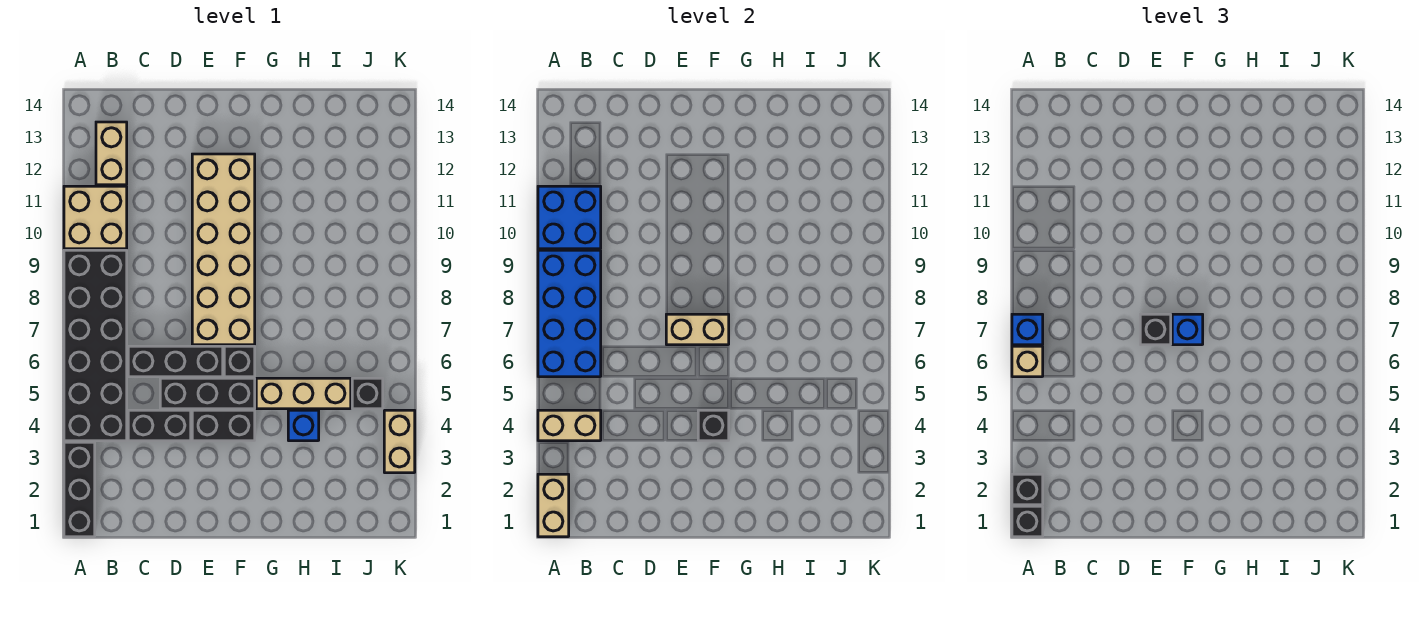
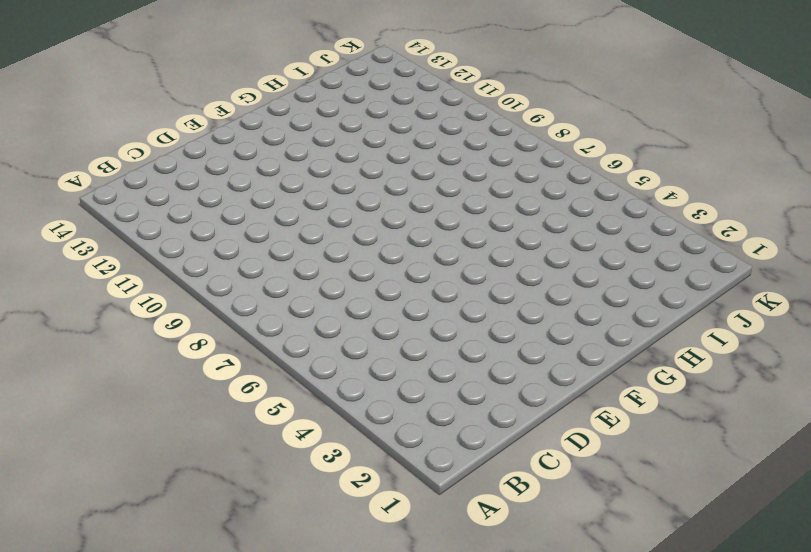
none -> black 1x3 brick [64,442,95,537]
none -> black 2x6 brick [64,250,127,441]
none -> tan 2x2 brick [64,186,127,249]

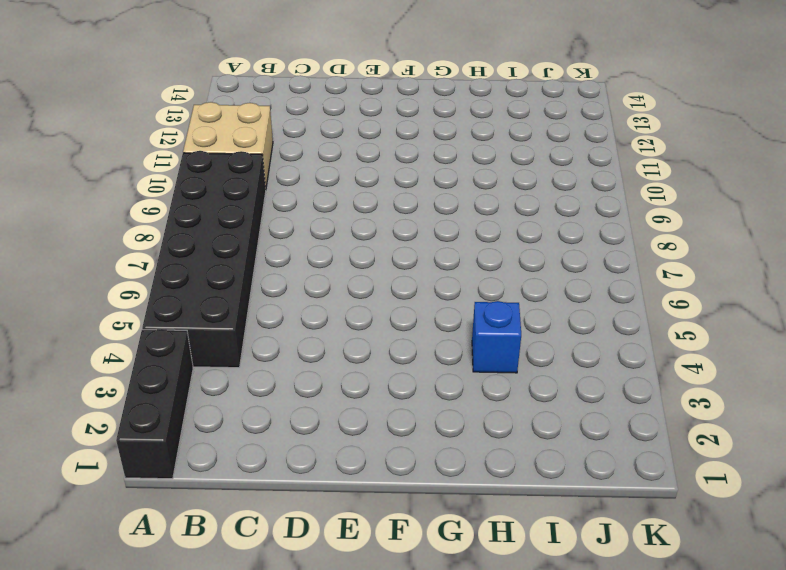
none -> tan 1x2 brick [96,122,127,185]
none -> black 1x2 brick [128,410,191,441]
none -> black 1x3 brick [128,346,223,377]

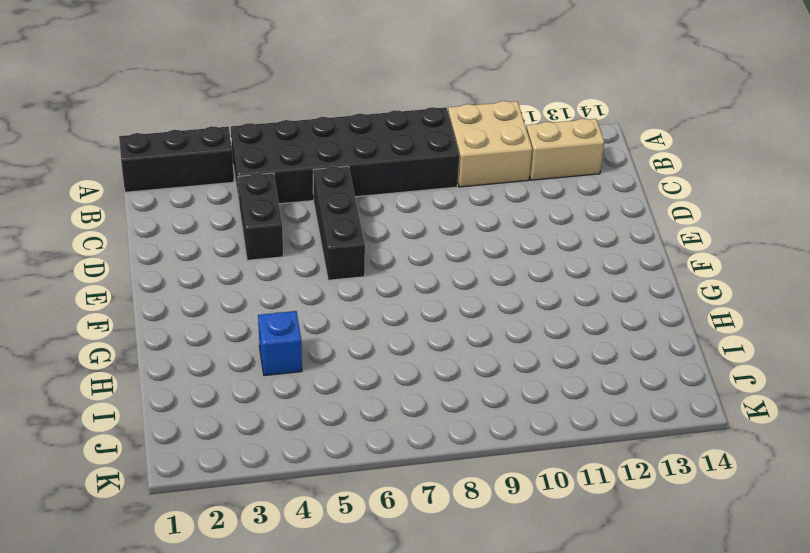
none -> black 1x3 brick [160,378,255,409]
none -> black 1x2 brick [192,410,255,441]
none -> tan 2x6 brick [192,154,255,345]

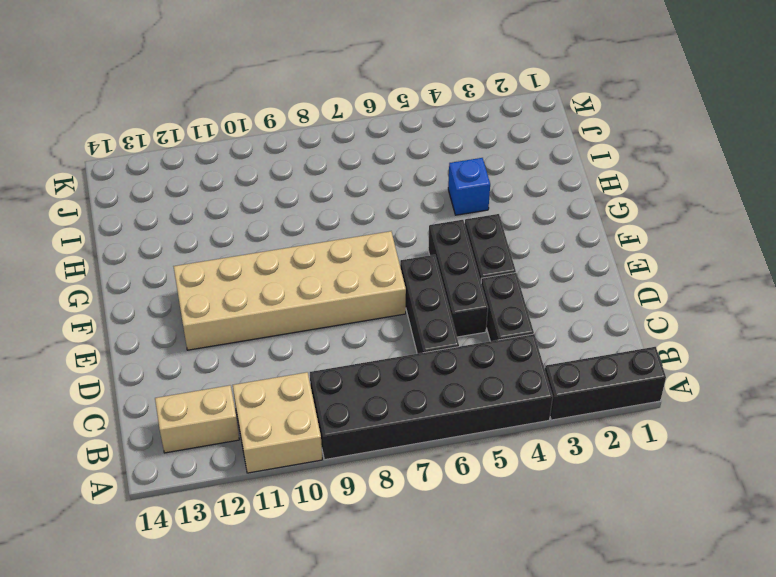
none -> black 1x1 brick [224,346,255,377]
none -> tan 1x3 brick [256,378,351,409]
none -> black 1x1 brick [352,378,383,409]

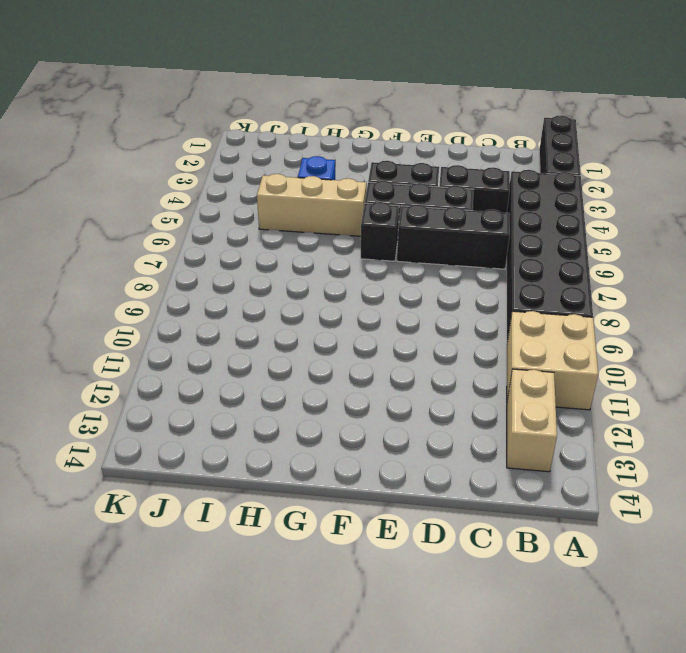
none -> tan 2x6 brick [192,154,255,345]
none -> black 1x1 brick [352,378,383,409]
none -> tan 1x2 brick [384,410,415,473]

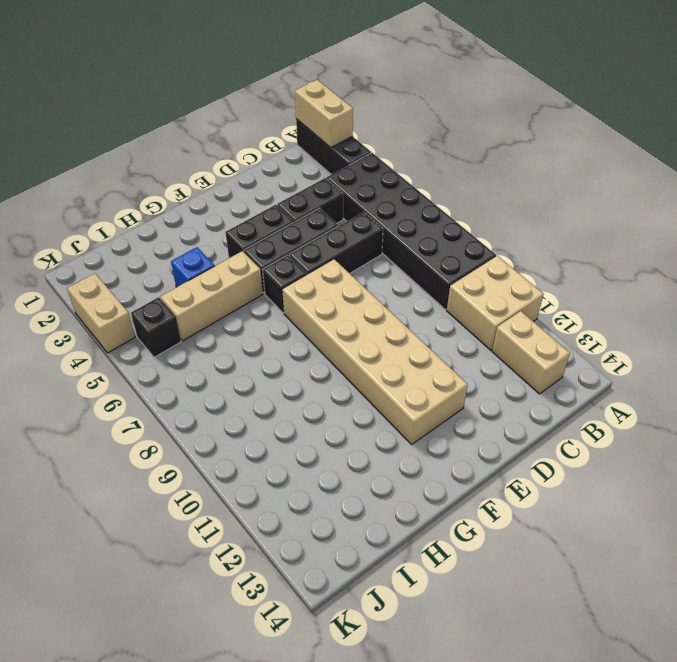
none -> tan 1x2 brick [538,410,601,441]
none -> blue 2x4 brick [538,250,601,377]
none -> blue 2x2 brick [538,186,601,249]

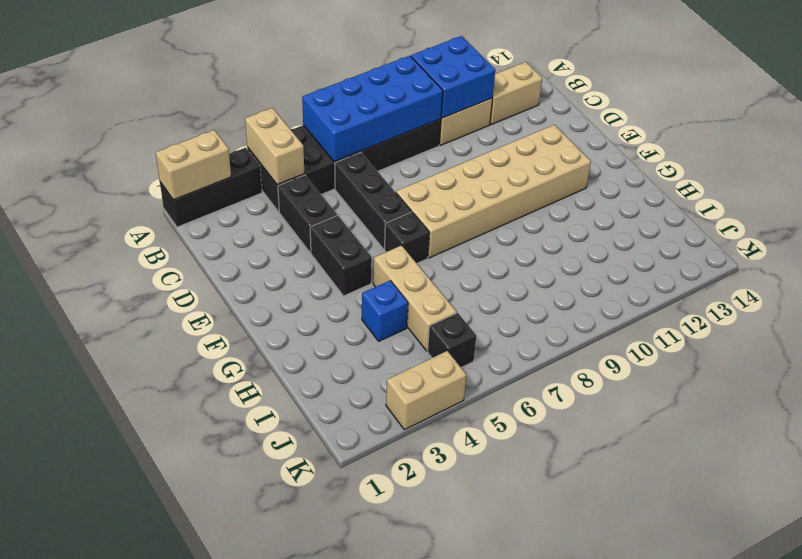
none -> black 1x3 brick [160,378,255,409]
none -> tan 1x2 brick [666,314,729,345]
none -> black 1x1 brick [698,410,729,441]

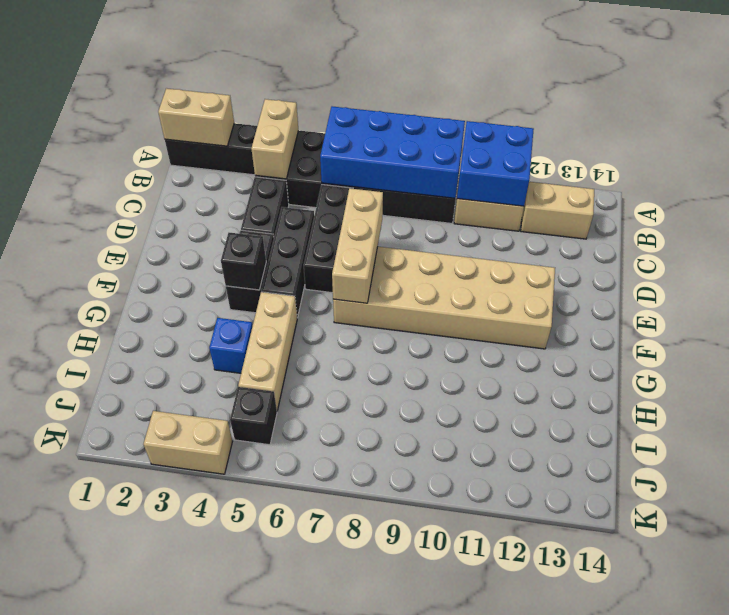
tan 1x3 brick [332,188,383,303] -> tan 1x2 brick [666,314,729,345]
none -> black 1x1 brick [224,346,255,377]
none -> black 1x1 brick [1012,506,1043,537]
none -> black 1x1 brick [1012,474,1043,505]

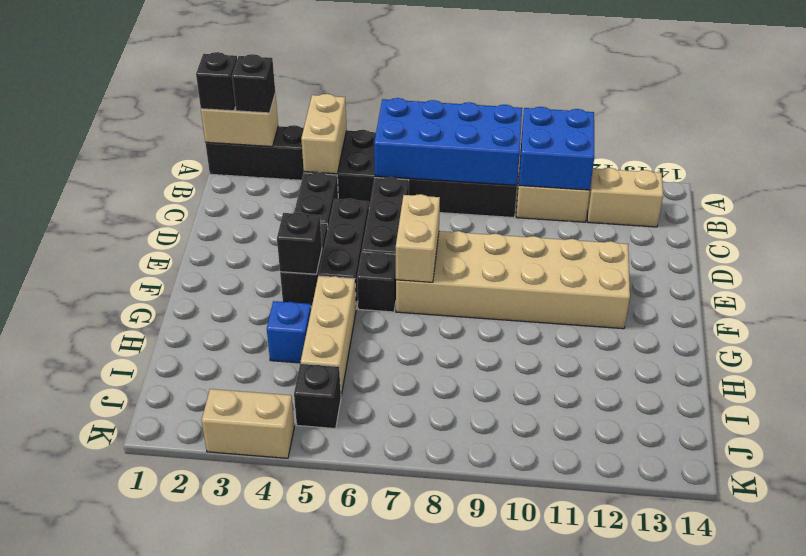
none -> tan 1x1 brick [1012,346,1043,377]
none -> blue 1x1 brick [1012,314,1043,345]
none -> black 1x1 brick [1140,314,1171,345]

